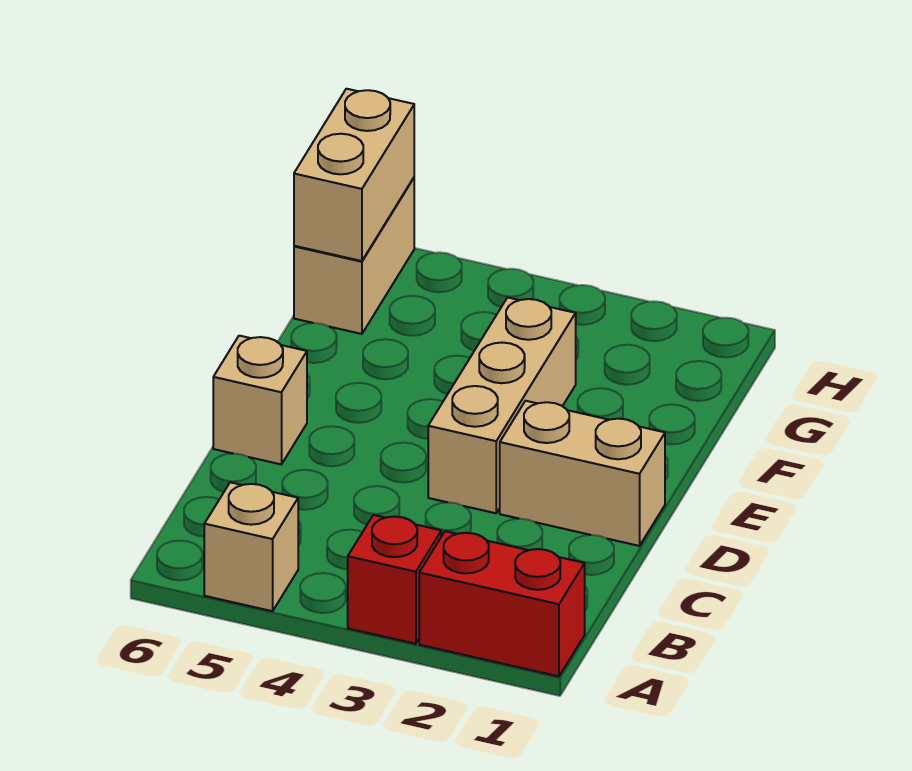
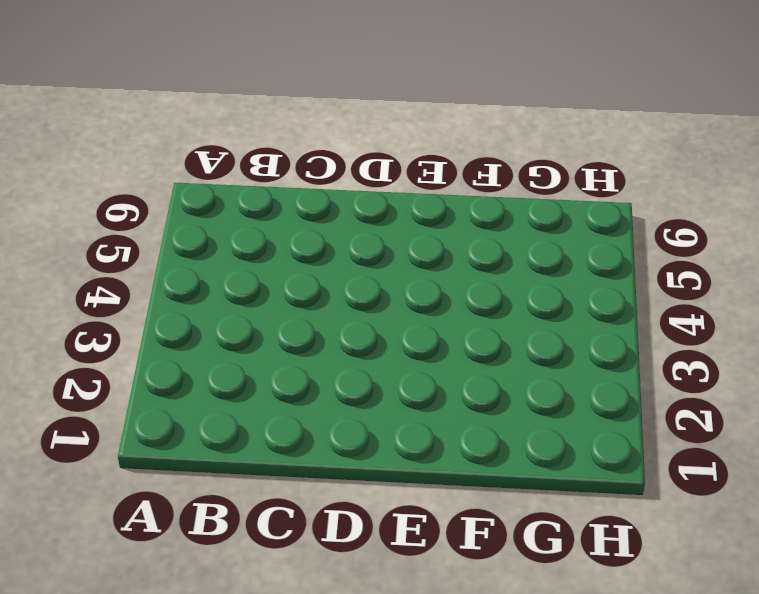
none -> red 1x2 brick [419,531,585,676]
none -> red 1x1 brick [348,515,441,644]

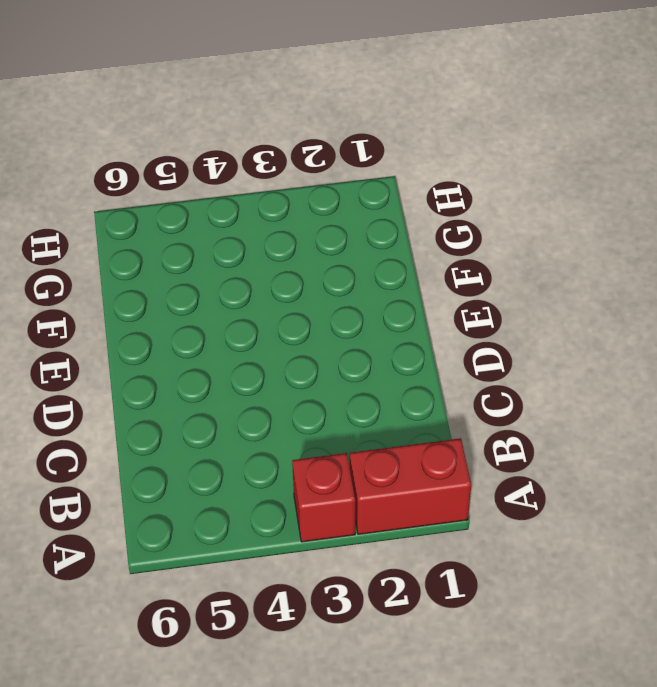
none -> tan 1x1 brick [204,482,298,611]
none -> tan 1x2 brick [500,401,665,546]

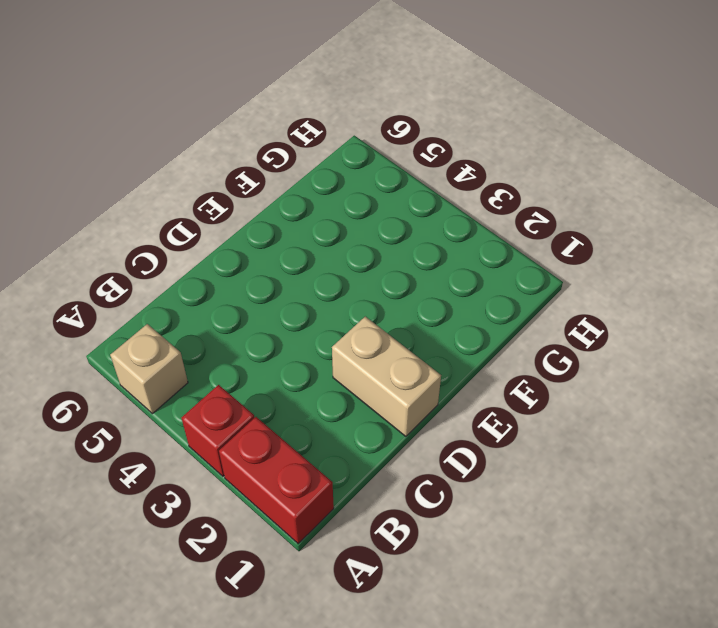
none -> tan 1x3 brick [428,297,576,513]
none -> tan 1x1 brick [213,336,307,464]

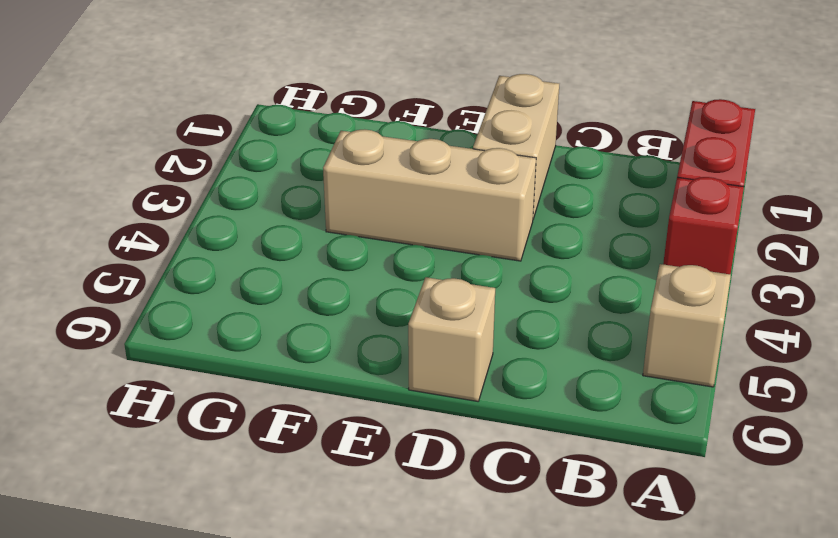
none -> tan 1x2 brick [294,178,414,334]
none -> tan 1x2 brick [294,89,414,261]

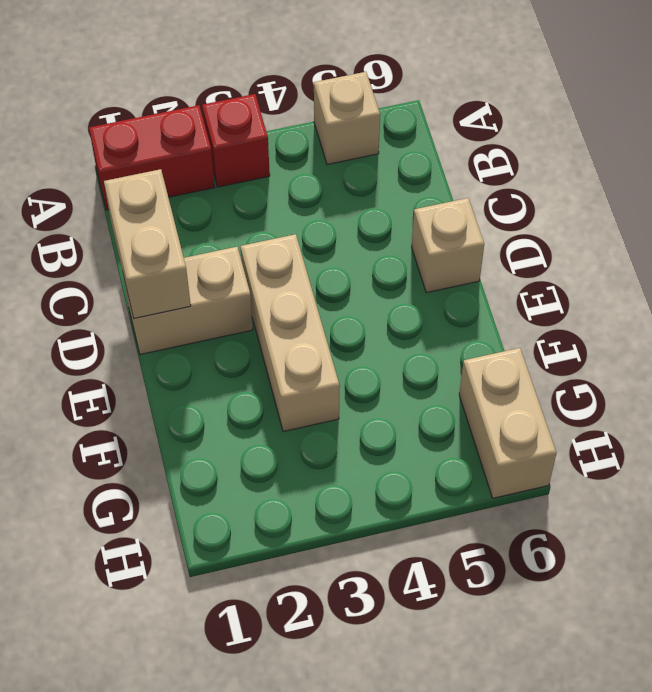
tan 1x2 brick [104,169,191,318] -> tan 1x2 brick moved to [294,89,414,261]

